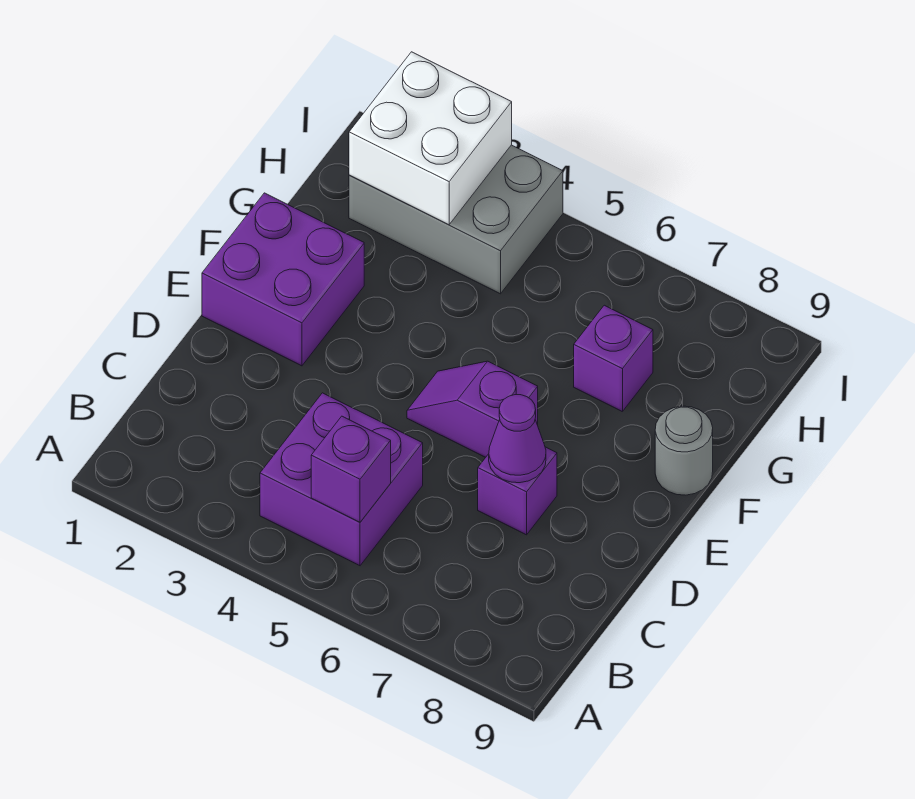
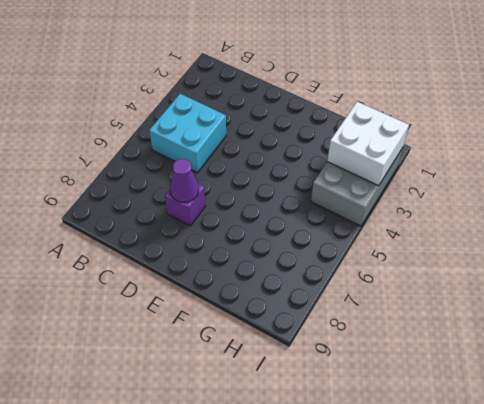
cyan 2x2 brick [149,94,226,173] -> purple 2x2 brick [260,393,423,566]
none -> purple 2x2 brick [202,193,364,366]
none -> purple 1x2 slope [407,361,538,457]

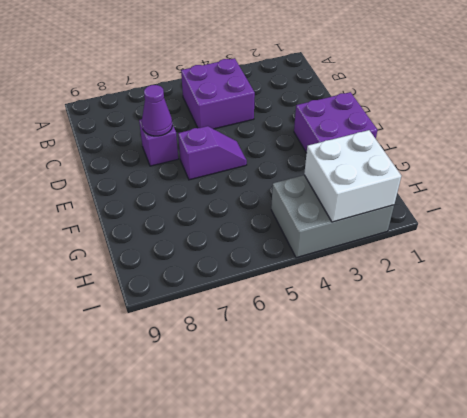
none -> grey 1x1 round brick [655,406,713,495]
none -> purple 1x1 brick [574,305,653,412]

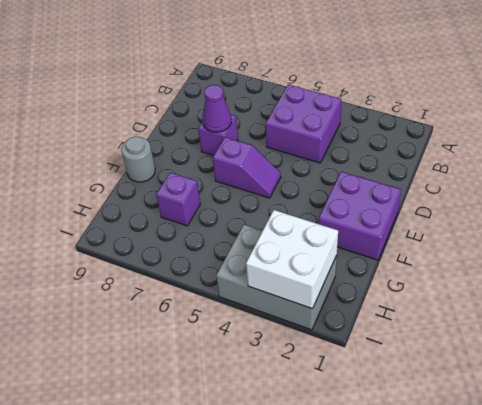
none -> purple 1x1 brick [311,416,391,522]

